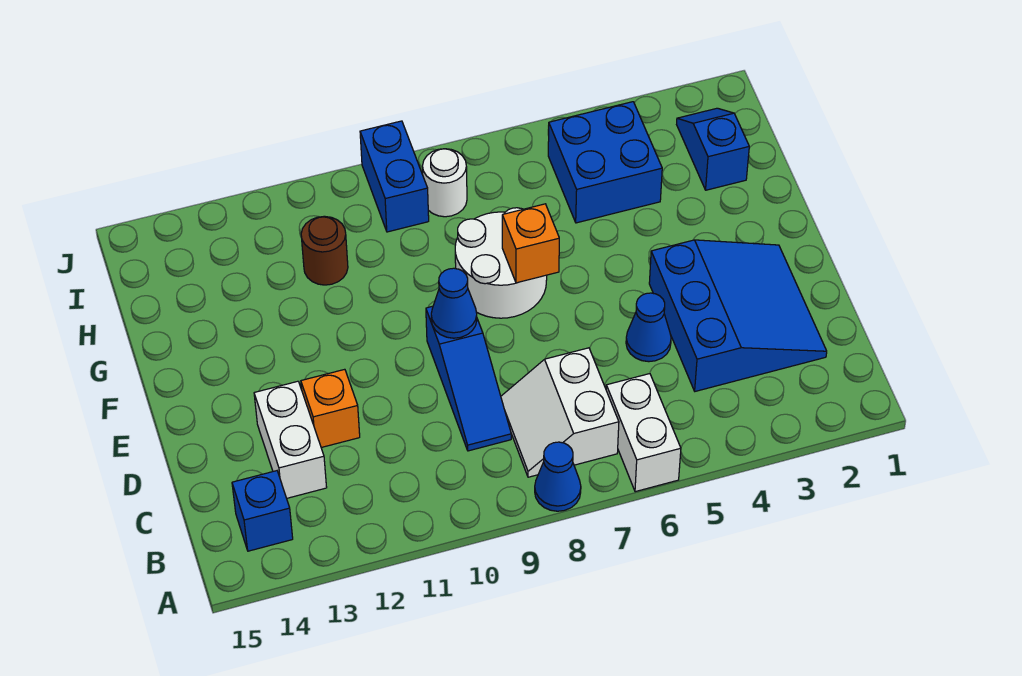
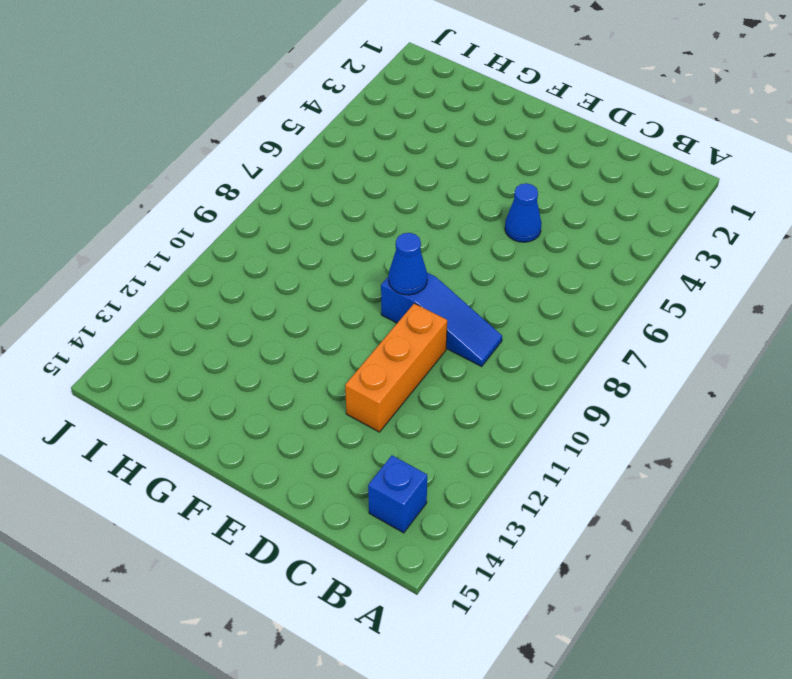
orange 1x3 brick [345,303,447,432] -> orange 1x1 brick [301,369,360,448]
none -> white 1x2 brick [606,374,681,492]
none -> blue 1x1 cone [535,442,581,511]
none -> white 2x2 slope [501,348,619,477]

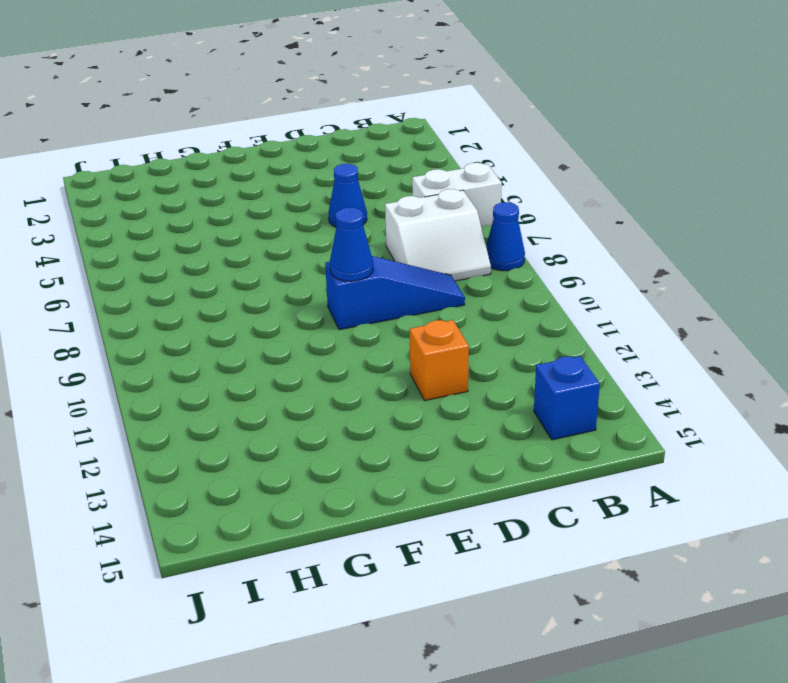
none -> blue 3x3 slope [649,240,827,391]
none -> white 1x2 brick [254,381,327,498]
none -> white 2x2 round brick [455,208,547,318]

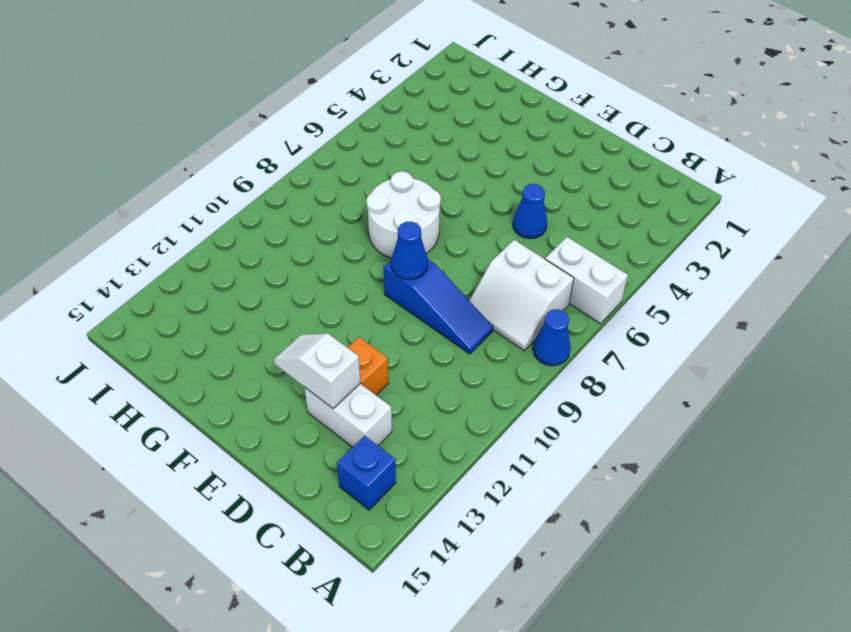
white 1x2 slope [274,333,360,408] -> none
none -> blue 3x3 slope [649,240,827,391]
none -> blue 1x2 slope [677,108,749,190]
none -> blue 2x2 brick [548,102,662,223]

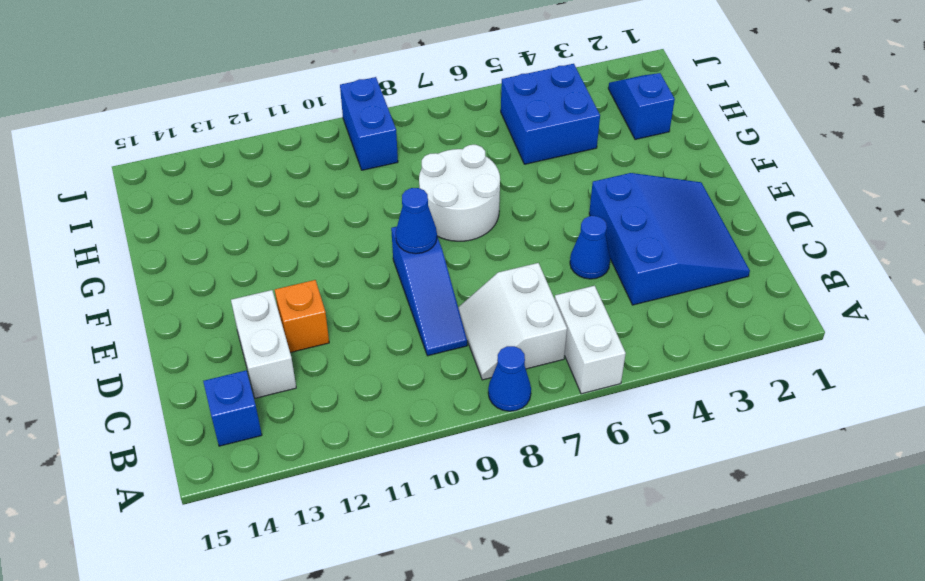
none -> brown 1x1 round brick [301,216,348,285]
none -> white 1x1 round brick [423,149,467,217]
none -> orange 1x1 brick [502,204,559,283]

